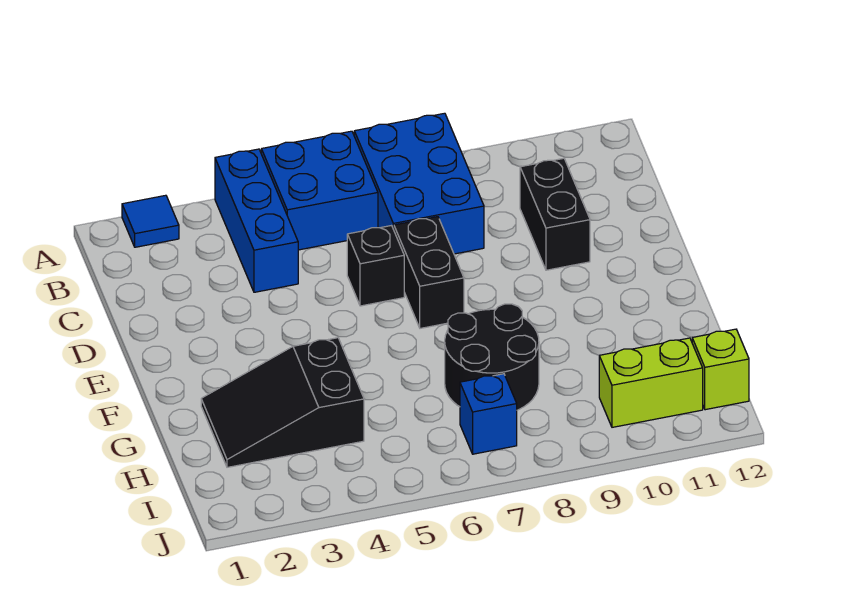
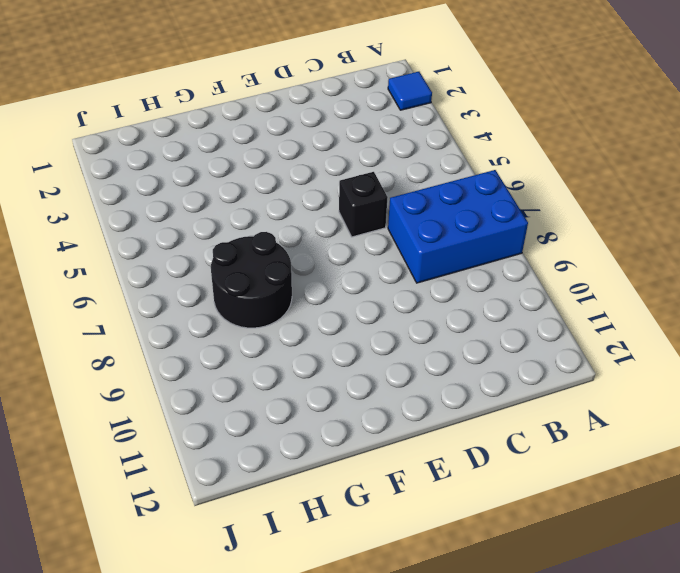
none -> blue 1x3 brick [215,149,298,292]
none -> blue 2x2 brick [261,131,378,250]
none -> black 1x2 brick [520,158,590,270]

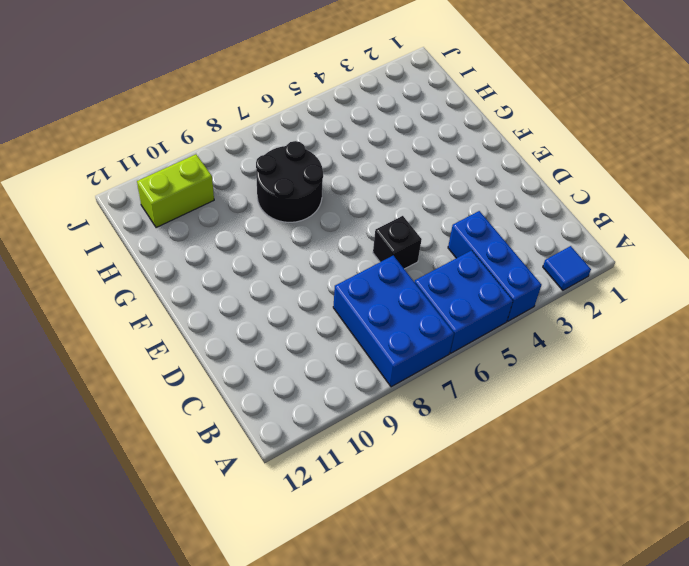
none -> black 1x2 brick [520,158,590,270]
none -> black 1x2 brick [394,217,464,328]
none -> black 2x3 slope [201,338,364,467]

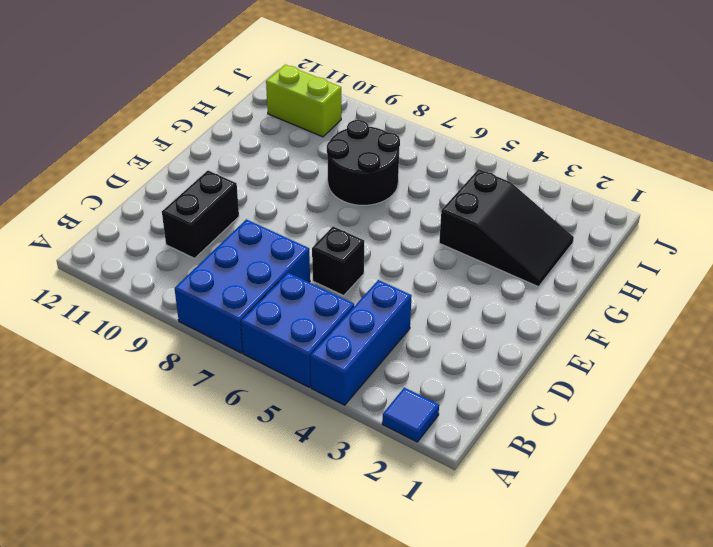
none -> black 1x2 brick [394,217,464,328]
none -> blue 1x1 brick [460,374,517,454]
none -> lime 1x1 brick [692,329,749,410]

